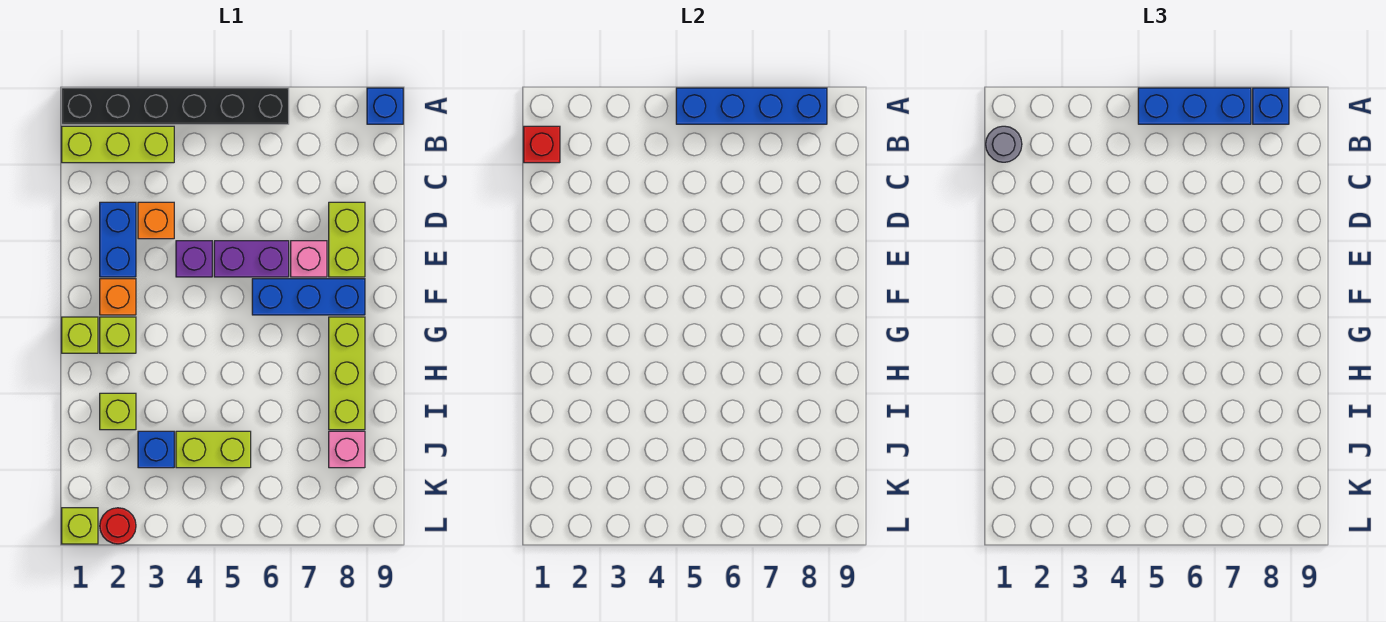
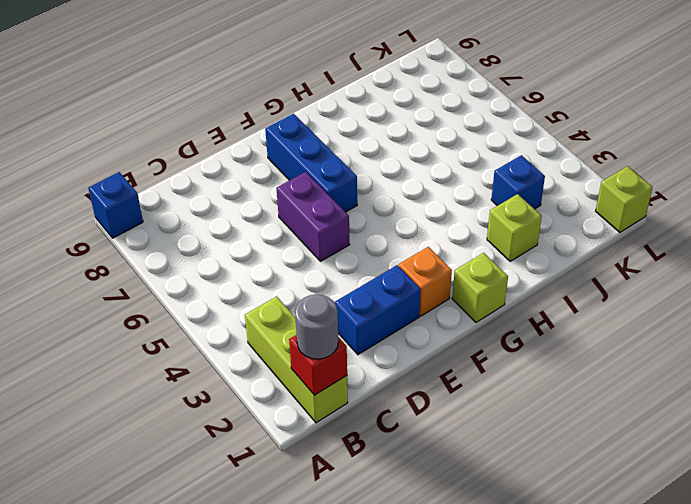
none -> black 1x6 brick [62,88,289,124]
none -> orange 1x1 brick [138,202,174,239]
none -> lime 1x2 brick [329,202,365,277]

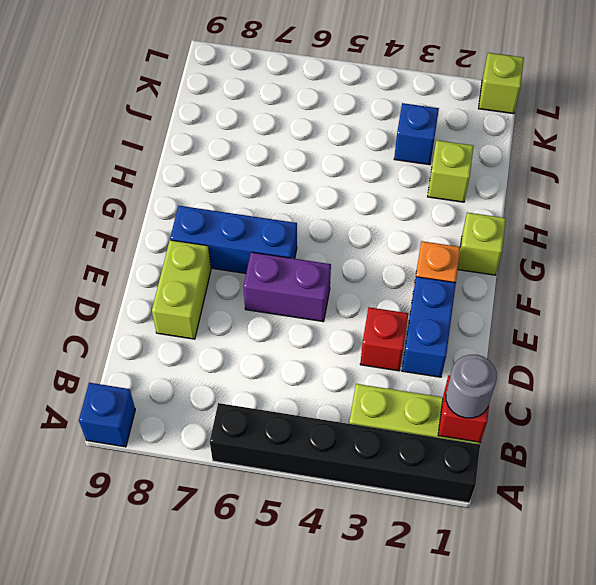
red 1x1 brick [360,307,408,371] -> orange 1x1 brick [138,202,174,239]
none -> purple 1x1 brick [176,241,212,277]
none -> pink 1x1 brick [291,241,327,277]
none -> lime 1x1 brick [100,317,136,353]

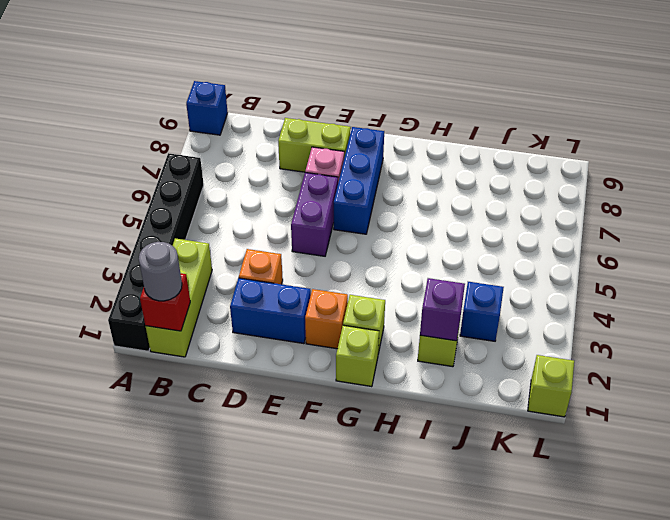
purple 1x1 brick [420,278,465,341] -> purple 1x1 brick moved to [176,241,212,277]
none -> lime 1x3 brick [329,317,365,430]
none -> lime 1x2 brick [176,431,251,468]
none -> pink 1x1 brick [329,431,365,468]

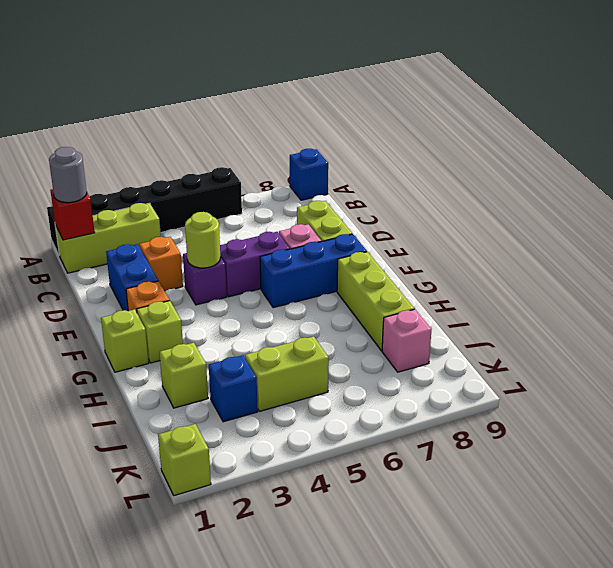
lime 1x1 round brick [185,212,220,268] -> none
none -> red 1x1 round brick [100,508,136,544]
none -> blue 1x4 brick [676,88,827,124]
none -> blue 1x3 brick [1138,88,1251,124]

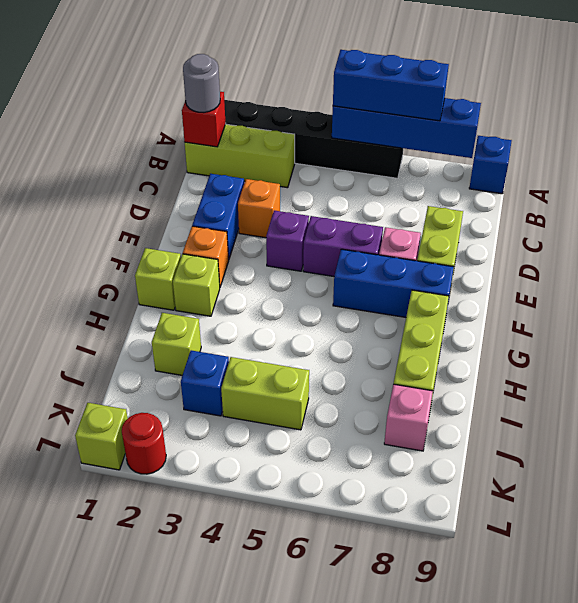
none -> blue 1x1 brick [1253,88,1289,124]

